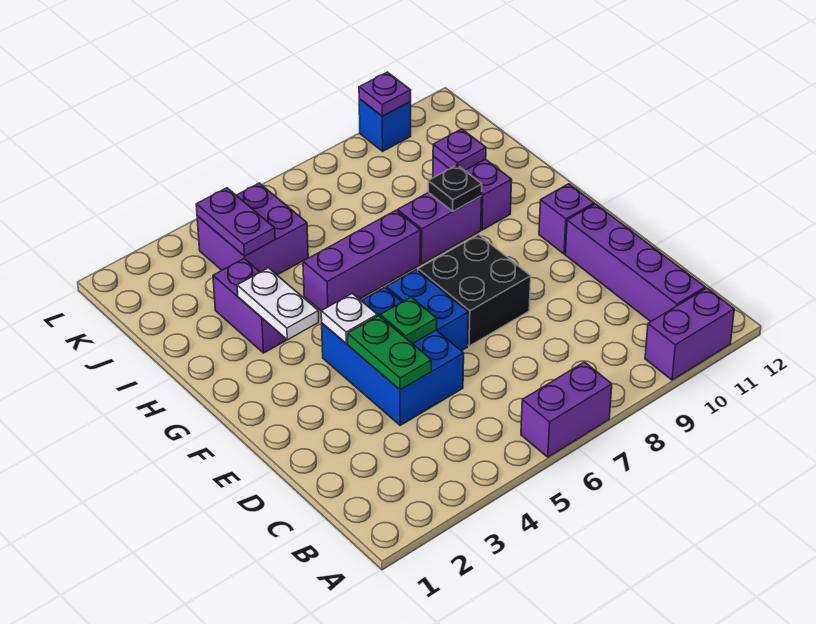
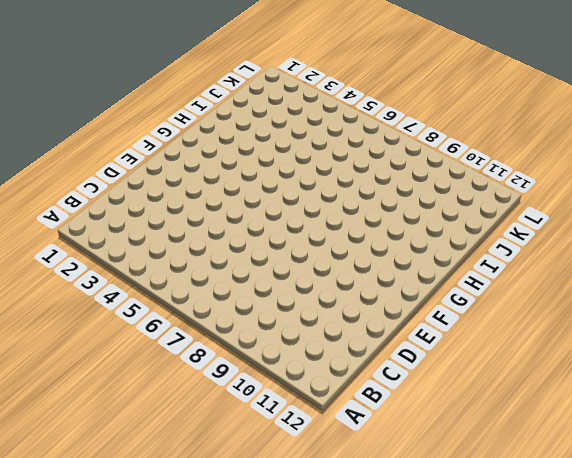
none -> purple 1x2 brick [521,362,612,457]
none -> purple 1x2 brick [645,288,734,380]
none -> purple 1x4 brick [565,204,705,321]

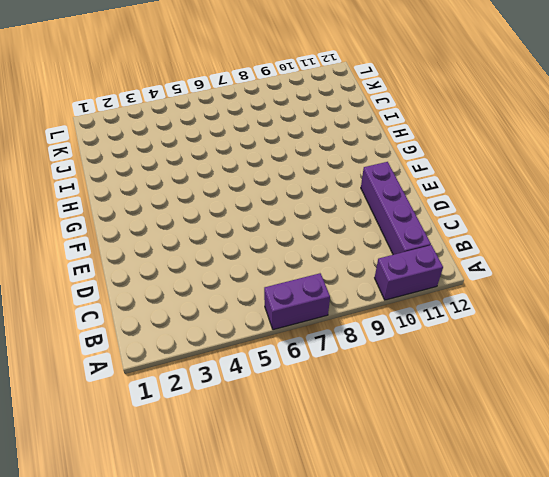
none -> blue 2x3 brick [322,287,464,425]
none -> blue 1x2 brick [386,270,468,351]
none -> black 2x2 brick [418,235,531,346]

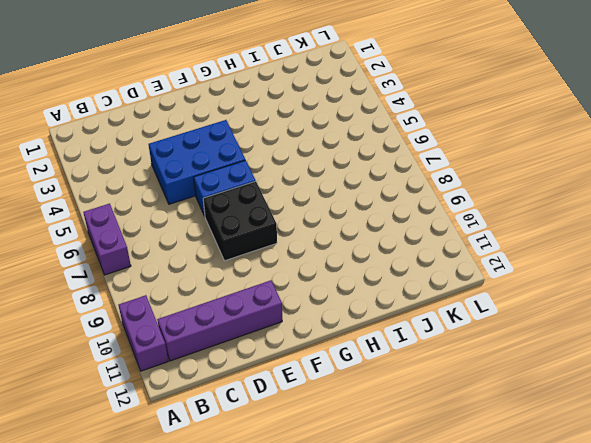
none -> purple 1x1 brick [539,184,594,254]
none -> purple 1x2 brick [213,259,287,353]
none -> purple 1x3 brick [303,211,420,311]

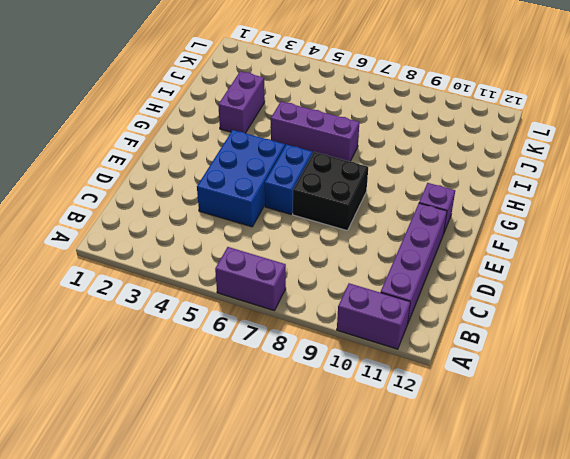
none -> purple 1x2 brick [398,192,482,264]
none -> purple 1x2 brick [433,156,512,230]
none -> purple 2x2 brick [197,183,308,275]

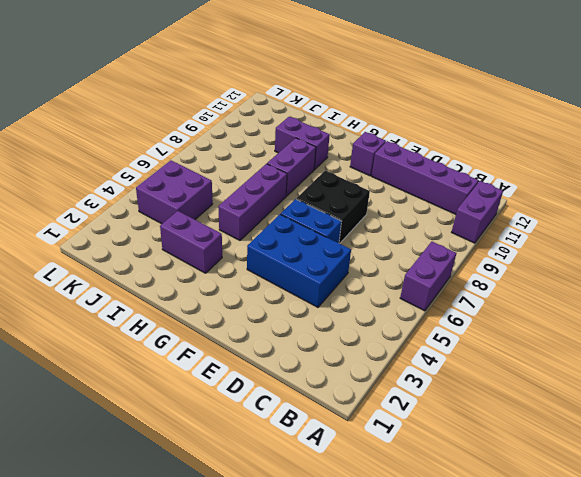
none -> blue 1x1 brick [359,99,411,151]
none -> green 1x2 plate [348,316,431,390]
none -> green 1x1 plate [380,297,437,344]

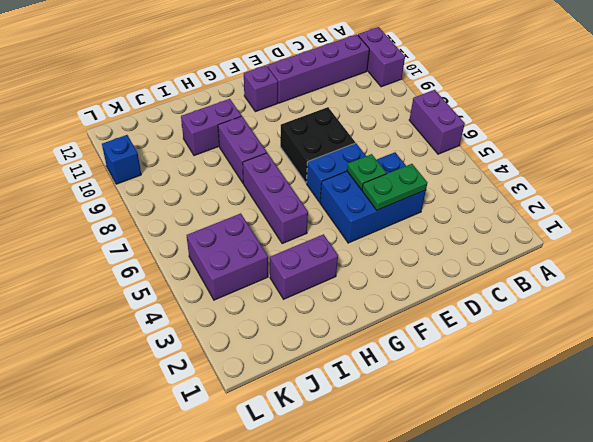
none -> white 1x1 plate [321,293,377,344]
none -> white 1x2 plate [237,268,319,340]
none -> black 1x1 plate [428,165,482,211]

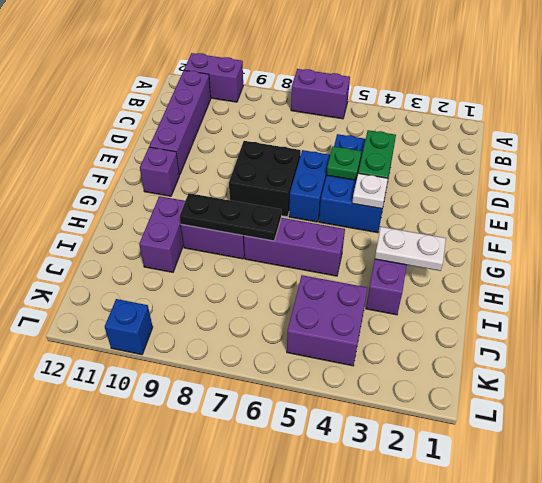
white 1x2 plate [375,227,446,271] -> white 1x2 plate turned to [237,268,319,340]
black 1x3 plate [180,193,281,241] -> black 1x1 plate [428,165,482,211]
none -> purple 1x1 plate [433,129,486,170]
none -> purple 1x2 plate [196,188,275,256]
none -> purple 1x1 plate [359,72,411,116]

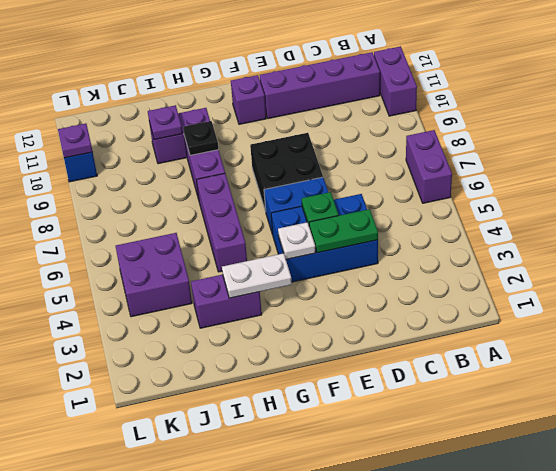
none -> purple 1x2 plate [196,188,275,256]

